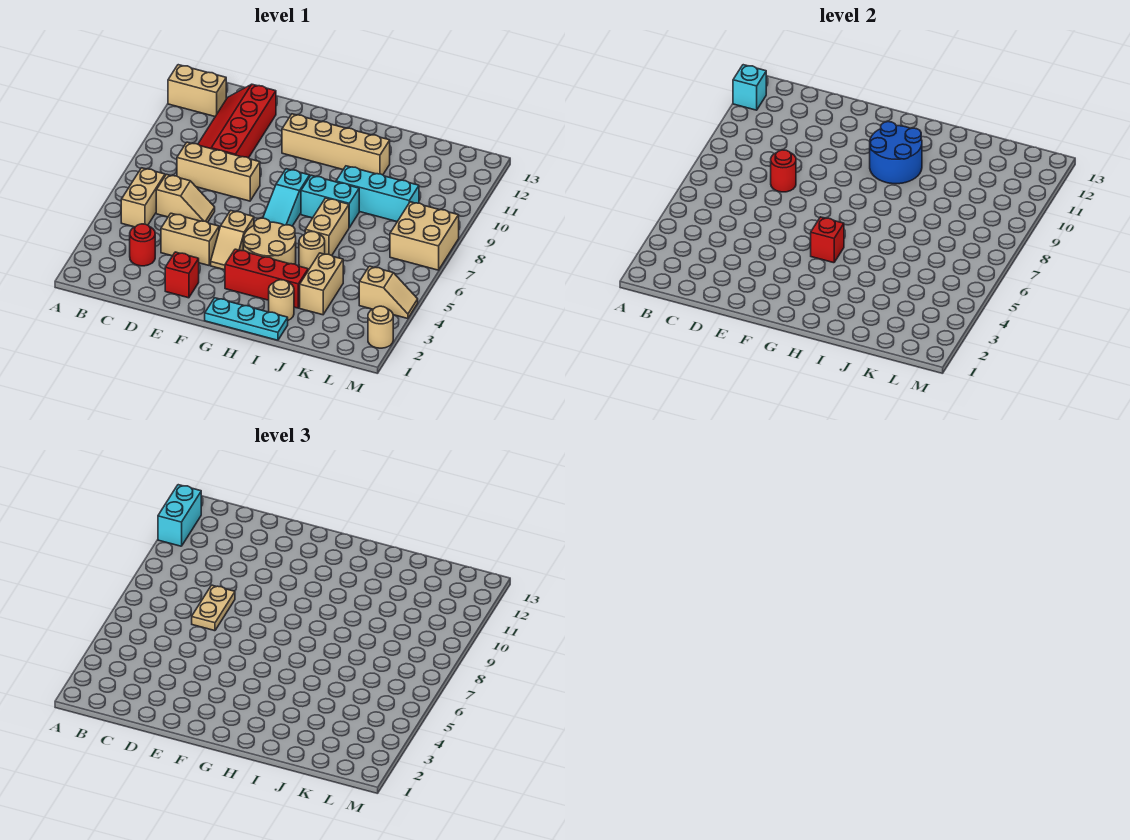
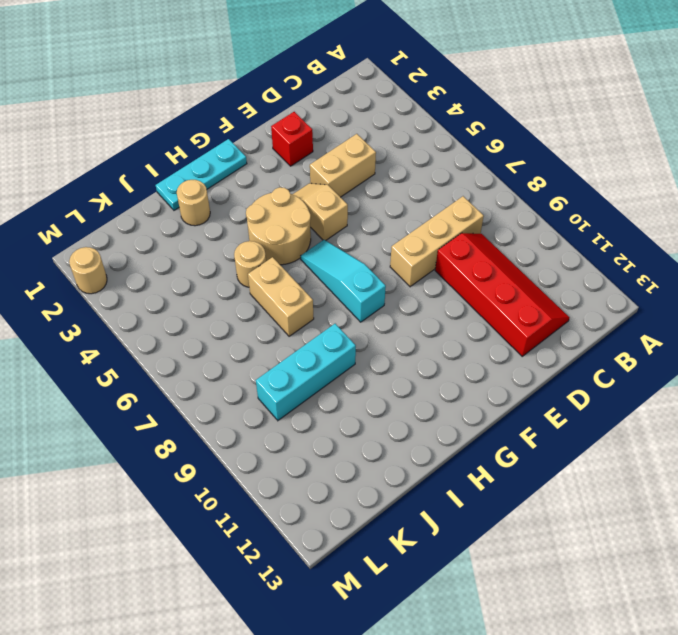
none -> tan 1x2 brick [168,65,226,116]
none -> tan 1x2 brick [121,168,165,227]
none -> red 1x1 round brick [130,224,155,266]

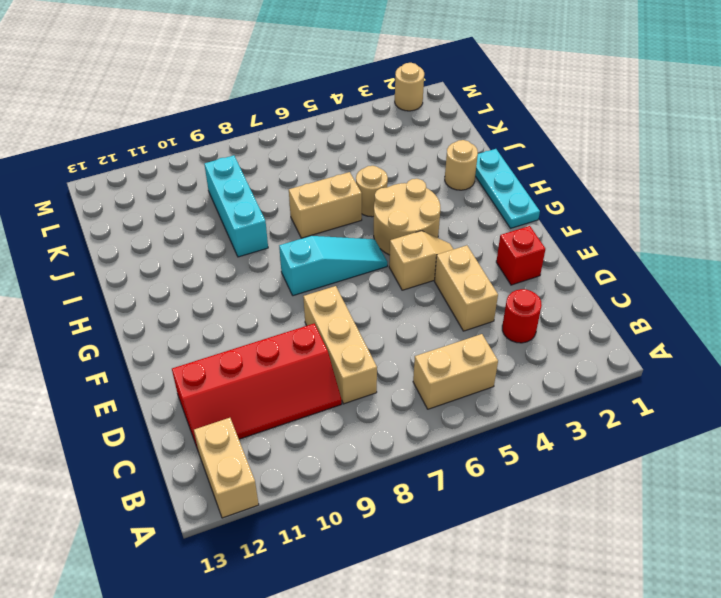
none -> tan 1x2 slope [156,174,215,222]
none -> tan 1x4 brick [282,114,390,175]
none -> red 1x3 brick [225,249,308,308]

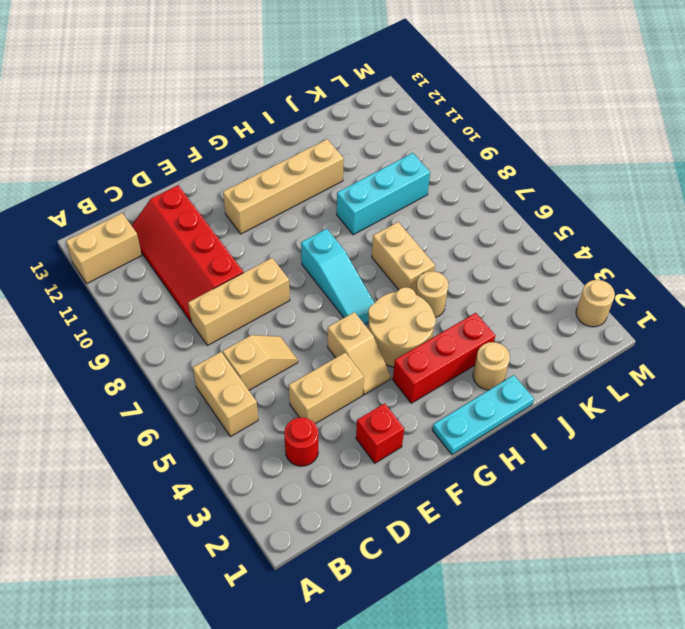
none -> cyan 1x2 brick [301,175,359,227]
none -> tan 1x2 brick [300,253,343,315]
none -> tan 1x2 slope [359,266,418,319]

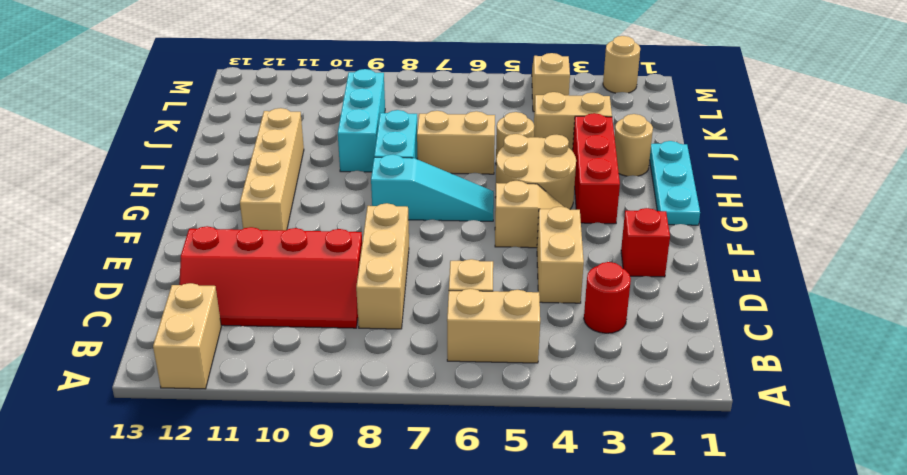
none -> tan 2x2 brick [390,202,459,270]
none -> cyan 1x1 brick [733,65,766,110]
none -> red 1x1 round brick [771,150,796,192]

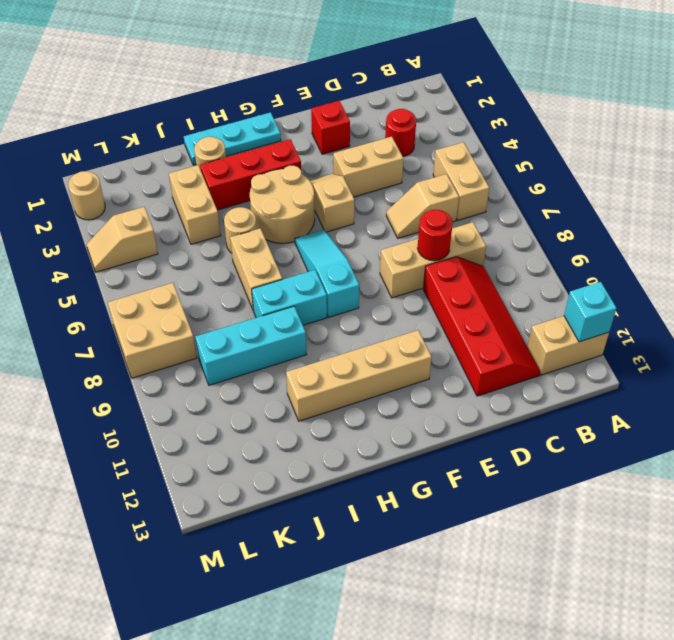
none -> red 1x1 brick [811,217,844,263]
none -> blue 2x2 round brick [870,122,922,184]
none -> cyan 1x2 brick [158,485,201,546]

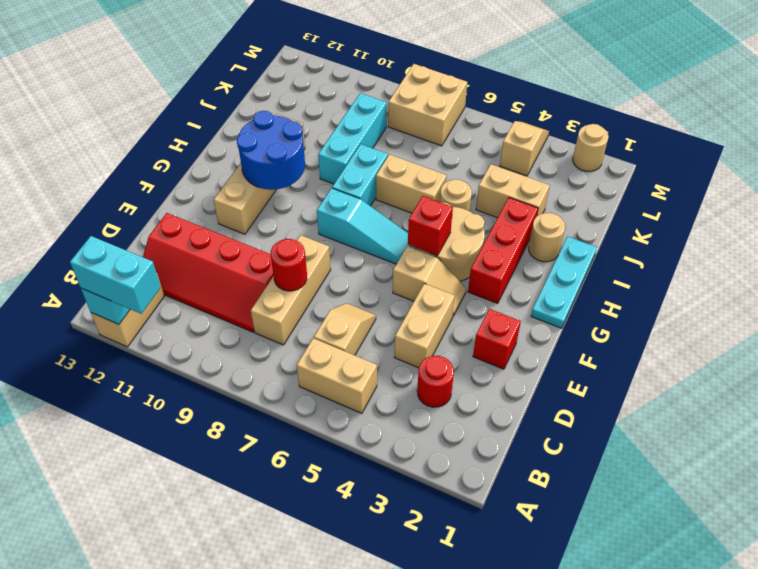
none -> tan 1x2 plate [192,585,235,631]

